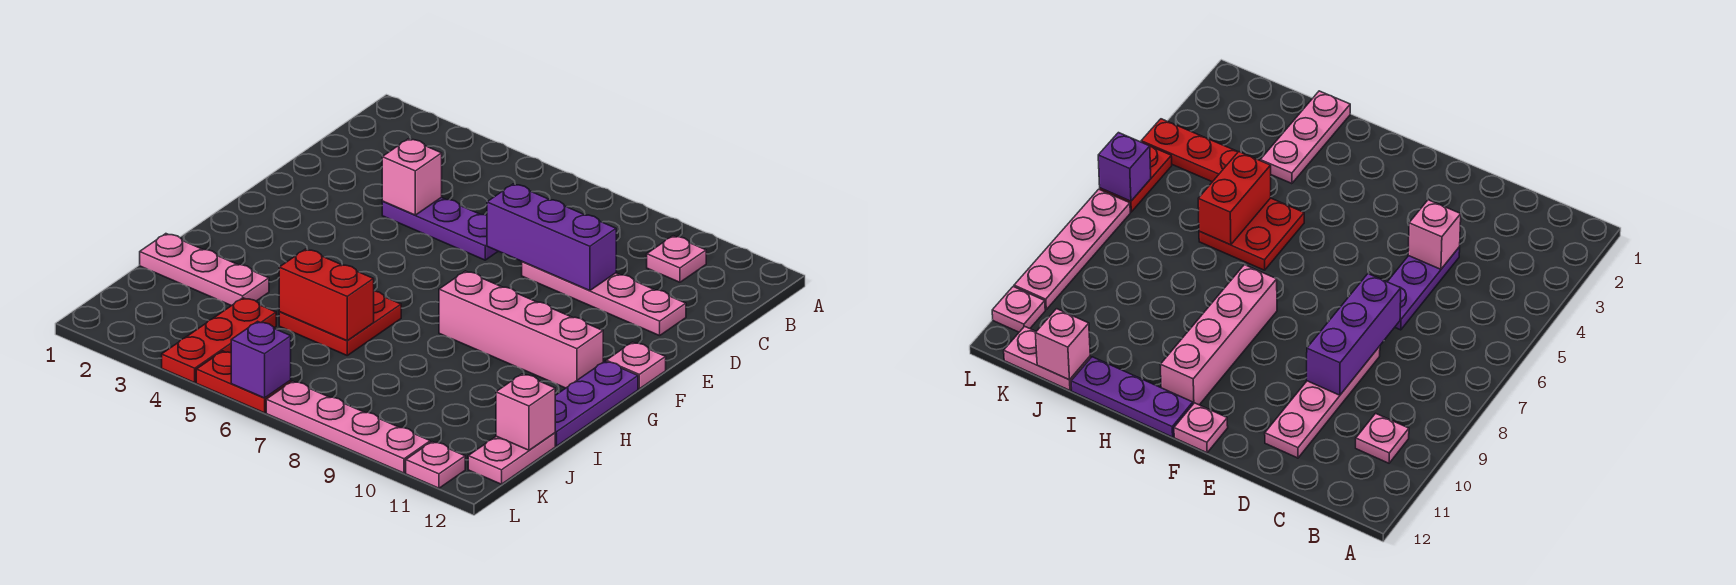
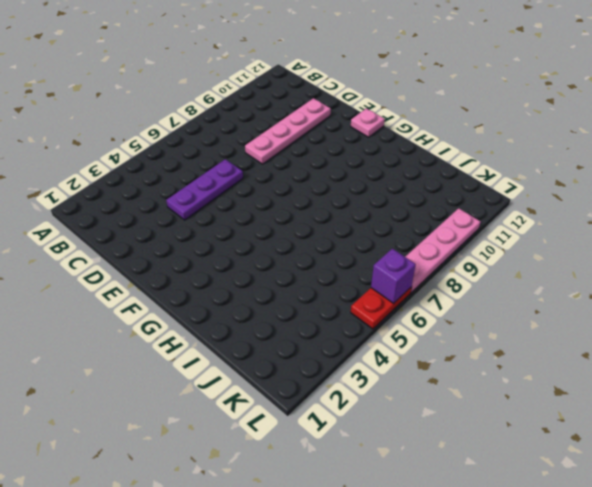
none -> pink 1x1 plate [647,236,706,282]
none -> pink 1x4 brick [439,271,603,388]
none -> purple 1x3 plate [555,361,638,446]

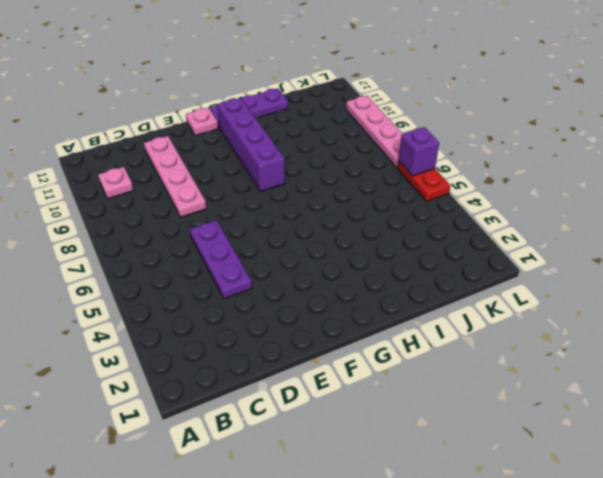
purple 1x4 brick [217,98,285,191] -> pink 1x4 brick [439,271,603,388]
none -> red 2x2 plate [279,291,401,355]
none -> pink 1x3 plate [140,234,269,306]
none -> red 1x3 plate [162,298,276,383]

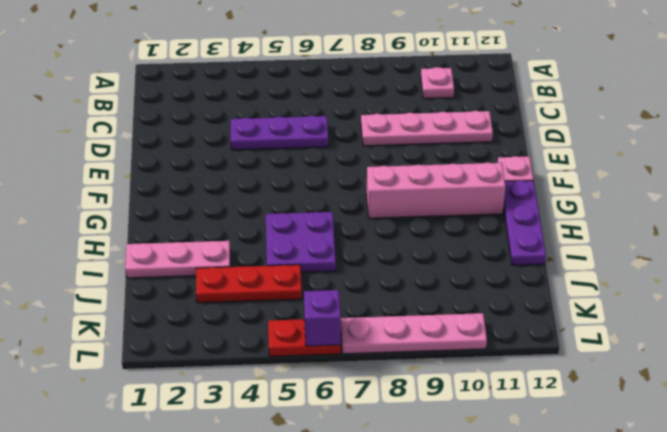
purple 2x2 plate [266,212,336,272] -> red 2x2 plate [279,291,401,355]
red 1x3 plate [196,265,302,303] -> red 1x3 plate turned to [162,298,276,383]
none -> pink 1x2 plate [468,433,555,484]
none -> pink 1x1 plate [406,442,465,488]
none -> pink 1x1 brick [382,139,442,215]

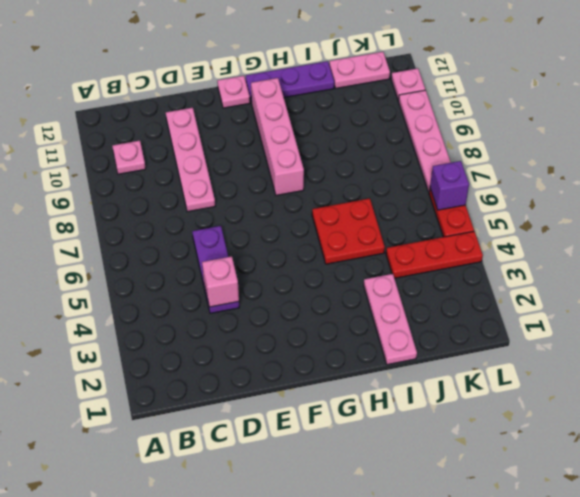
none -> purple 1x3 brick [487,184,616,291]
none -> red 1x2 brick [279,249,374,341]
none -> pink 1x1 brick [496,374,555,450]

